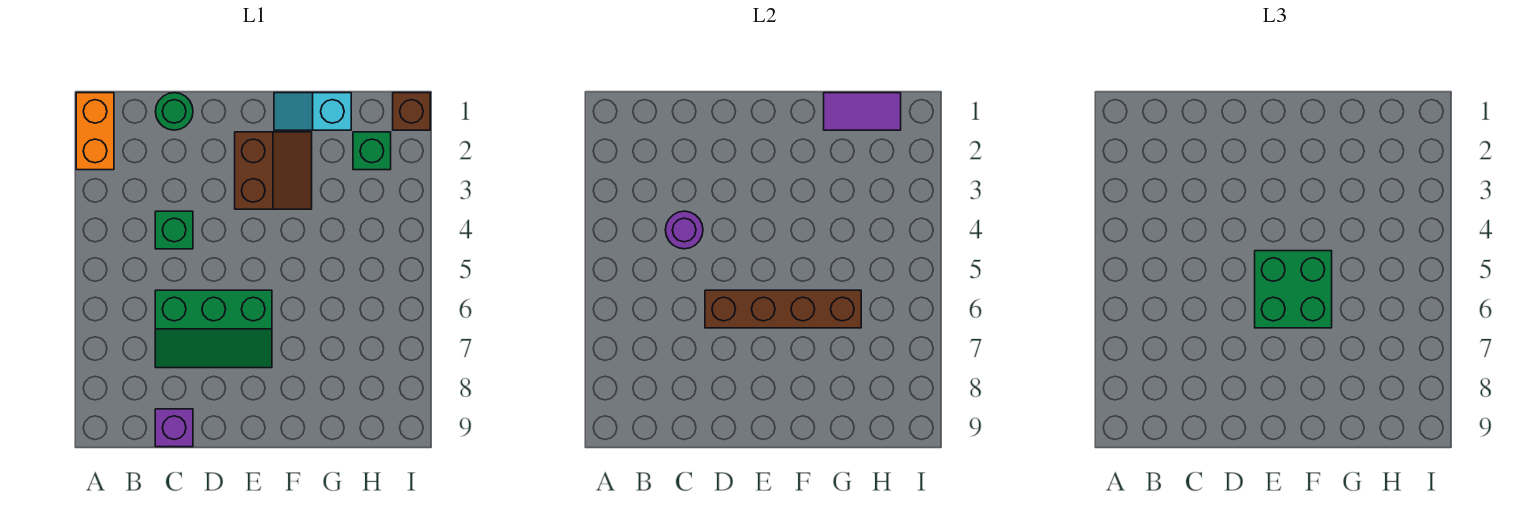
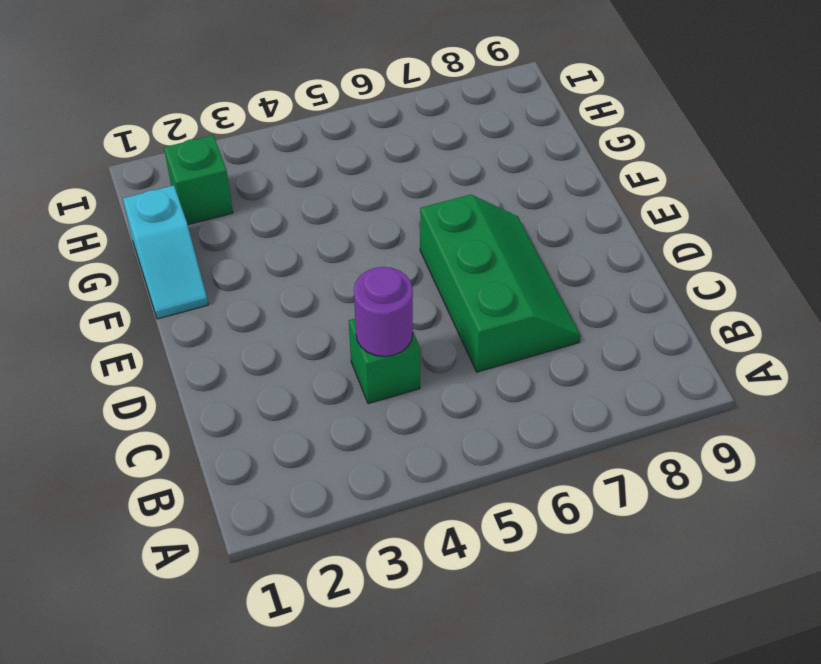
none -> orange 1x2 brick [76,93,114,170]
none -> green 1x1 round brick [155,93,193,130]
none -> purple 1x1 brick [155,409,193,447]

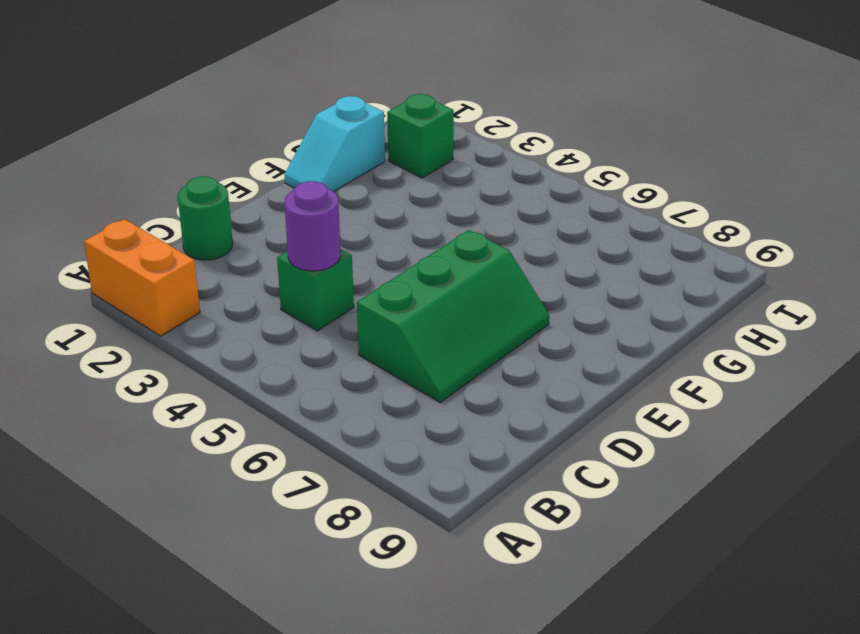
none -> purple 1x1 brick [155,409,193,447]
none -> brown 2x2 slope [235,132,312,209]
none -> brown 1x1 brick [393,93,430,130]

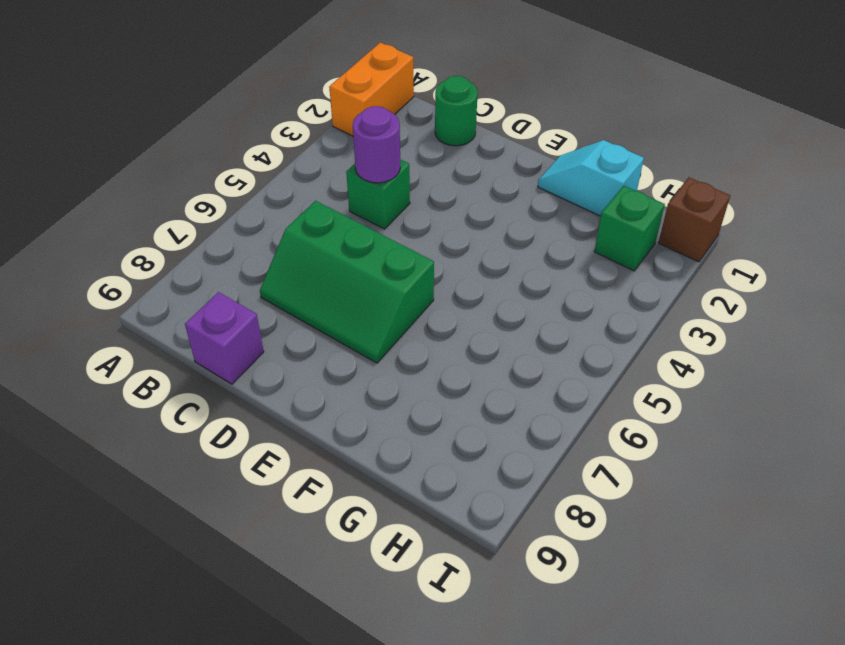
none -> brown 2x2 slope [235,132,312,209]
none -> brown 1x4 brick [705,290,861,328]
none -> purple 1x2 tile [824,93,901,130]

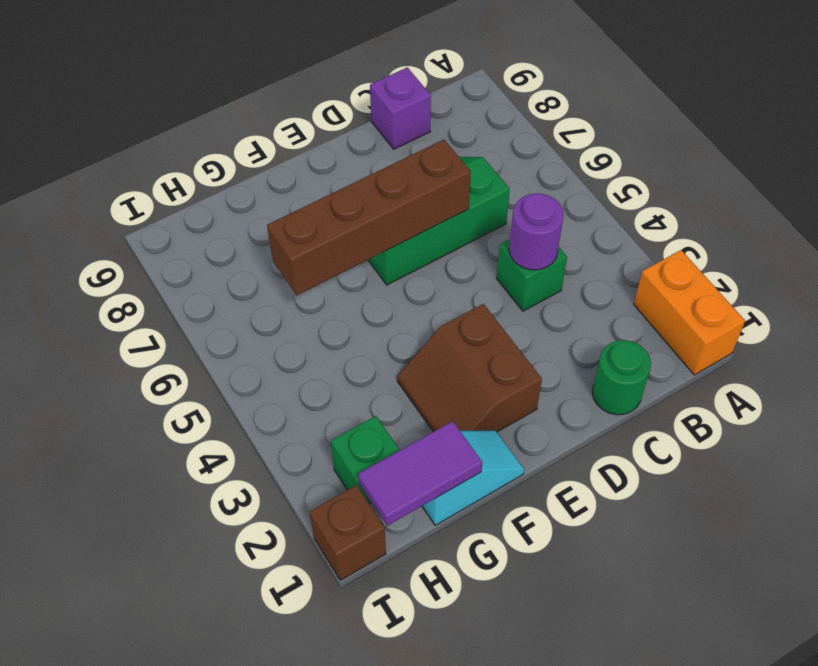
none -> green 2x2 brick [1255,251,1332,328]

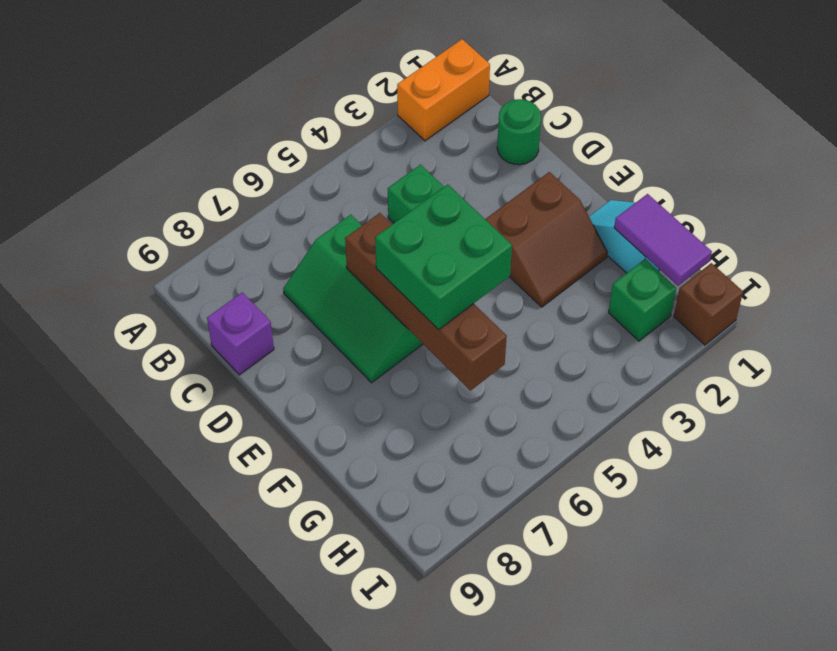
none -> purple 1x1 round brick [665,211,703,249]

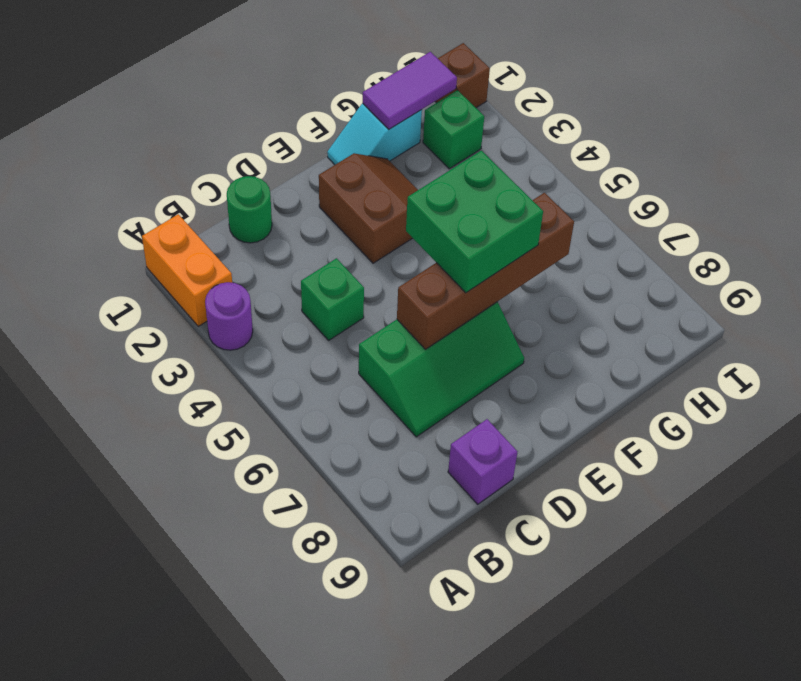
purple 1x1 round brick [205,282,253,350] -> purple 1x1 round brick moved to [665,211,703,249]

